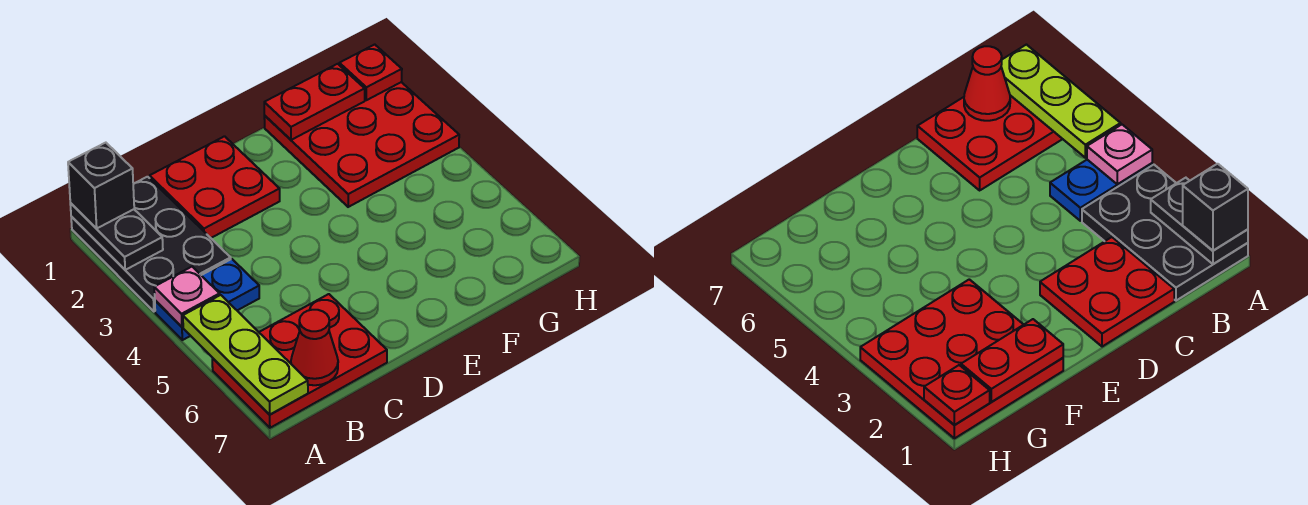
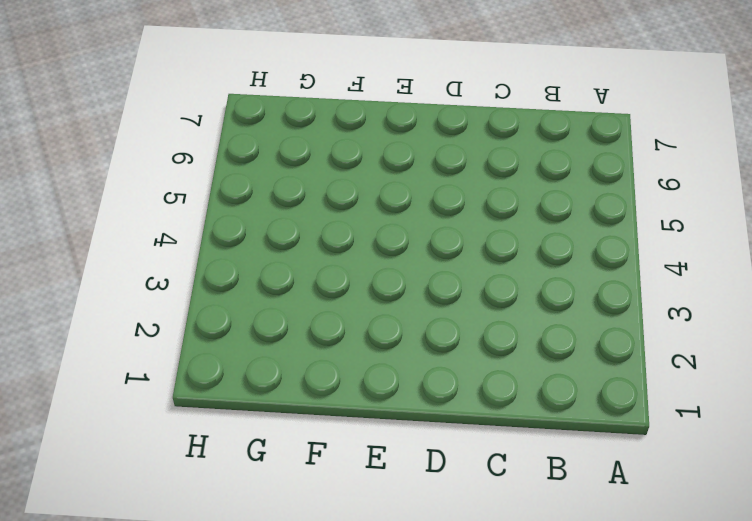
none -> black 2x3 plate [71,177,231,311]
none -> blue 1x2 plate [155,259,259,340]
none -> red 2x3 plate [212,294,387,428]

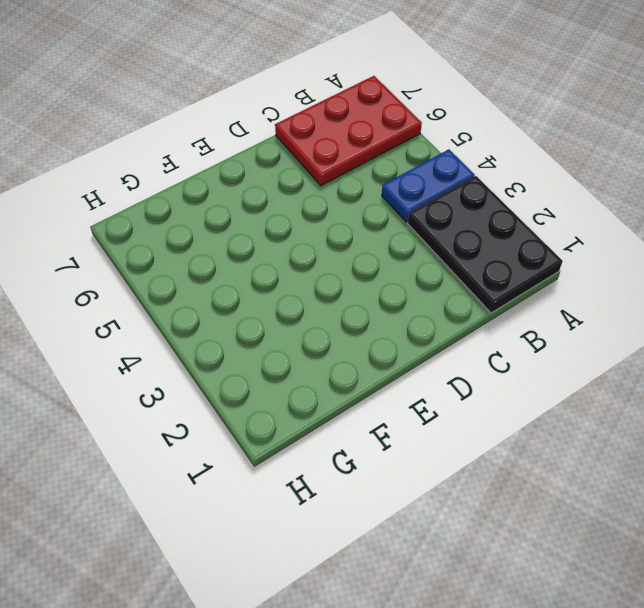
none -> red 2x2 plate [150,136,280,238]
none -> red 3x3 plate [264,82,459,207]
none -> black 1x2 plate [70,203,163,270]

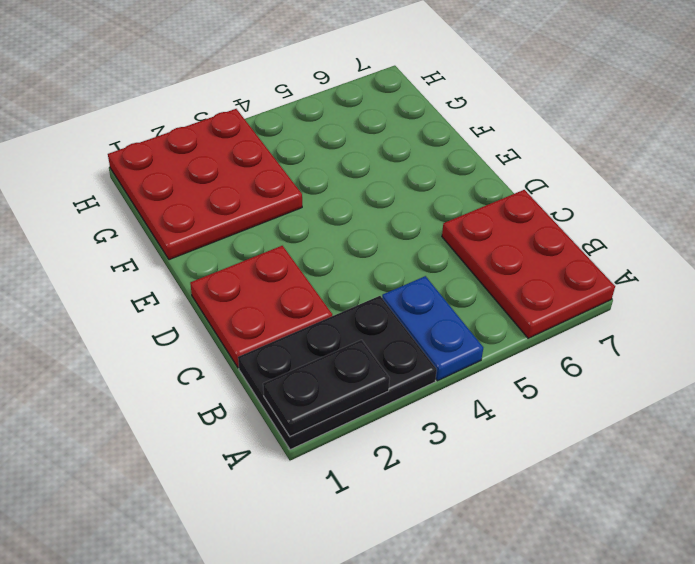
none -> pink 1x1 plate [154,267,220,327]
none -> lime 1x3 plate [183,295,308,415]
none -> red 1x1 cone [291,310,338,385]

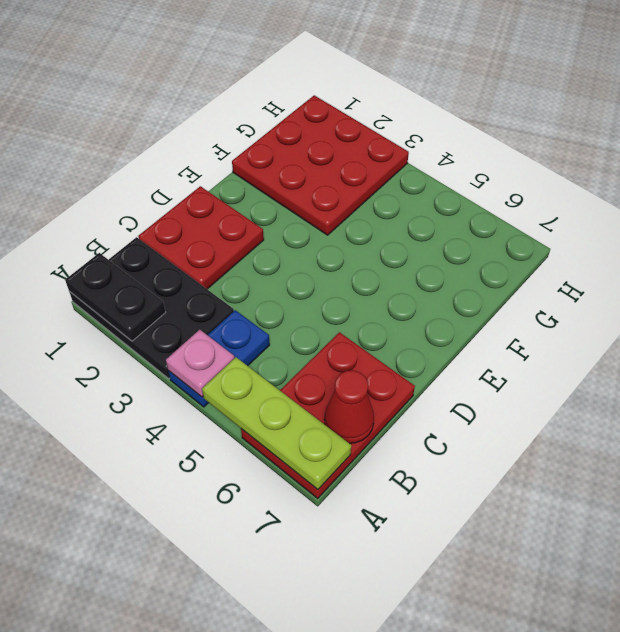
none -> red 1x2 plate [264,64,365,140]
none -> red 1x1 plate [339,44,402,100]
none -> black 1x1 brick [68,143,134,229]

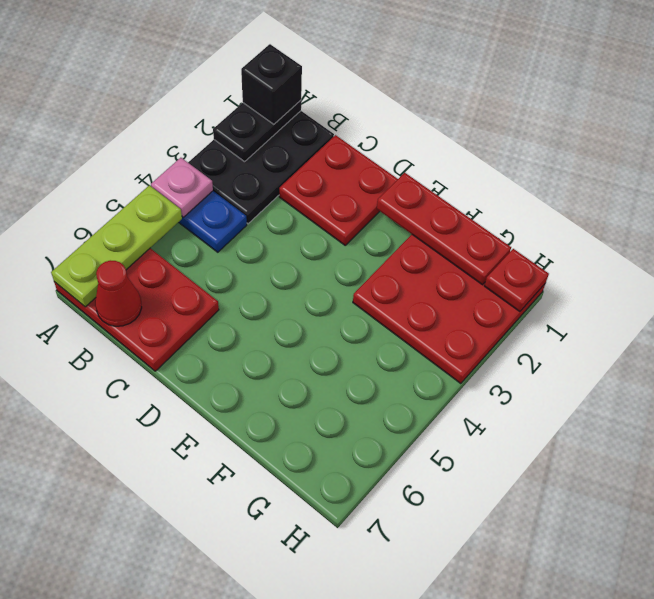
red 1x3 plate [377,173,511,285] -> red 1x2 plate [264,64,365,140]

